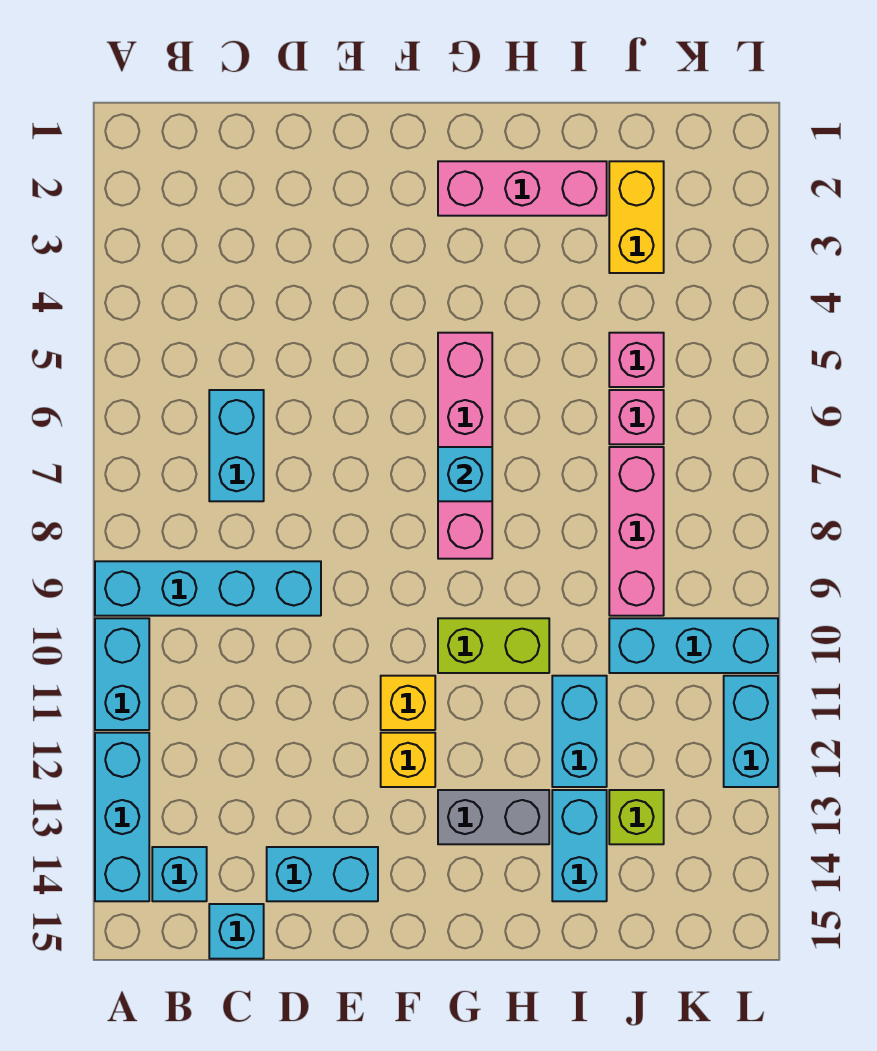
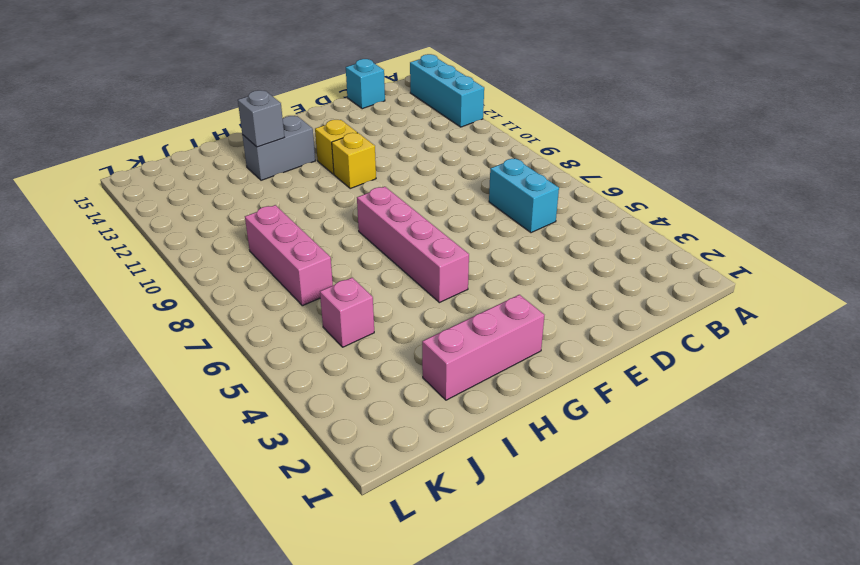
grey 1x1 brick [238,90,284,147] -> none
none -> cyan 1x4 brick [95,561,321,616]
none -> cyan 1x2 brick [95,618,149,730]
none -> cyan 1x1 brick [152,847,207,901]

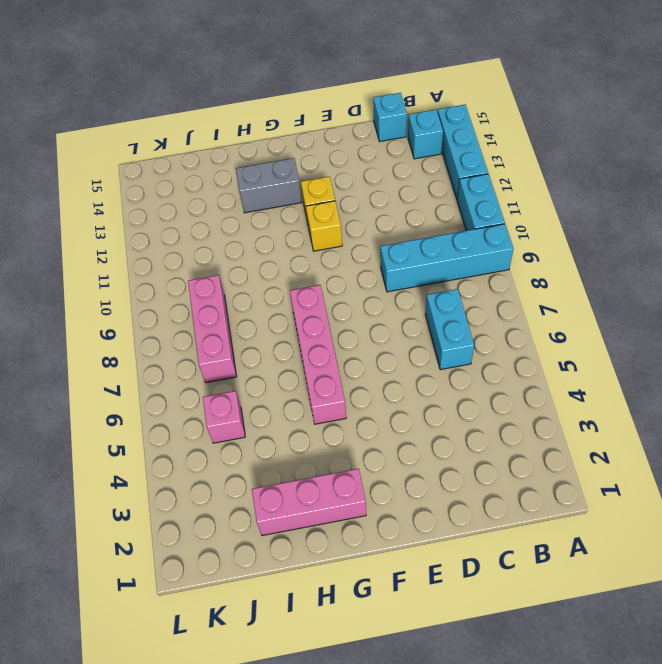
none -> cyan 1x2 brick [267,847,378,901]
none -> lime 1x2 brick [438,618,549,673]
none -> cyan 1x2 brick [552,676,607,787]

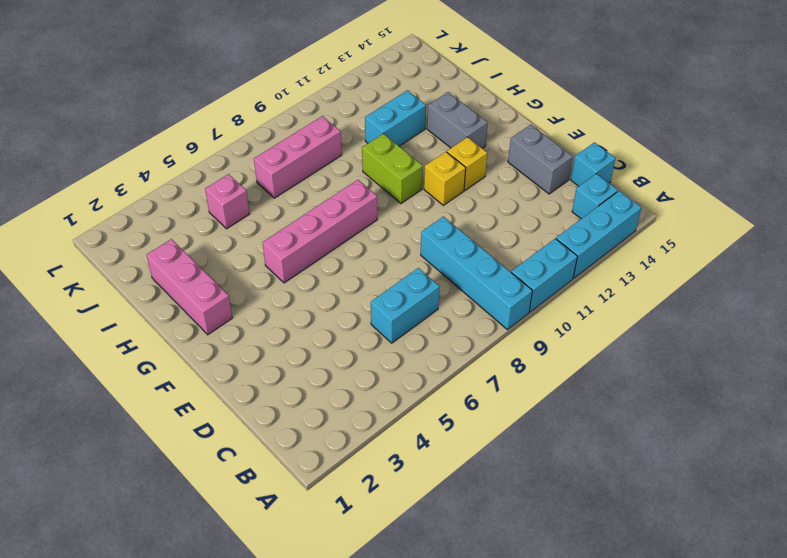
grey 1x2 brick [508,125,573,194] -> cyan 1x2 brick [267,847,378,901]
none -> cyan 1x2 brick [552,790,607,901]
none -> yellow 1x2 brick [609,161,664,273]
none -> pink 1x1 brick [609,390,664,444]

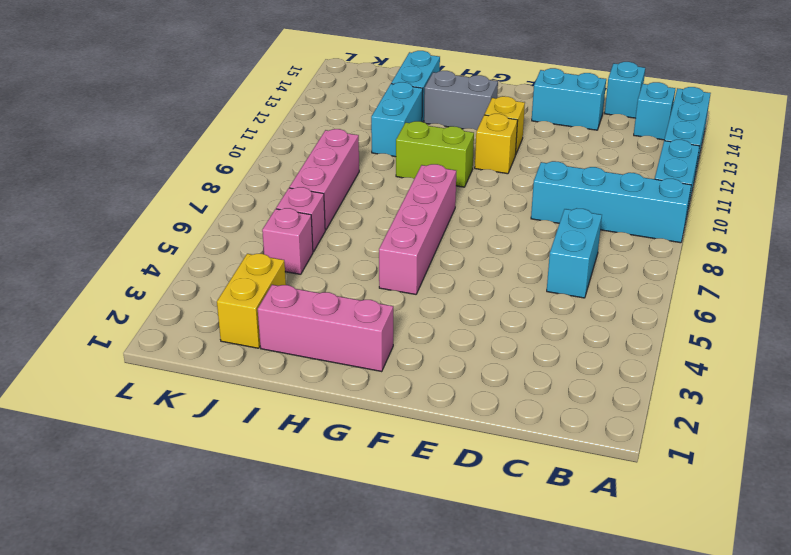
none -> cyan 1x3 brick [609,618,778,673]
none -> lime 1x1 brick [609,790,664,844]
none -> cyan 1x2 brick [724,676,778,787]

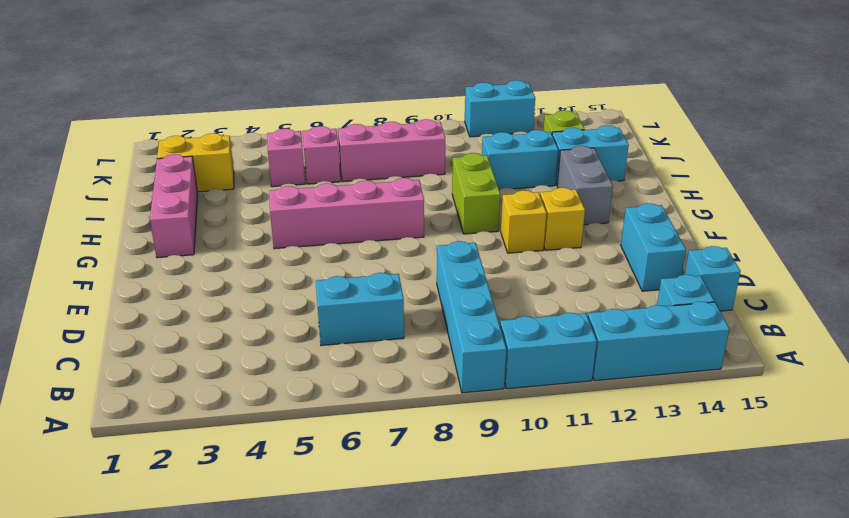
none -> cyan 1x3 brick [609,618,778,673]
none -> cyan 1x1 brick [438,447,492,501]

